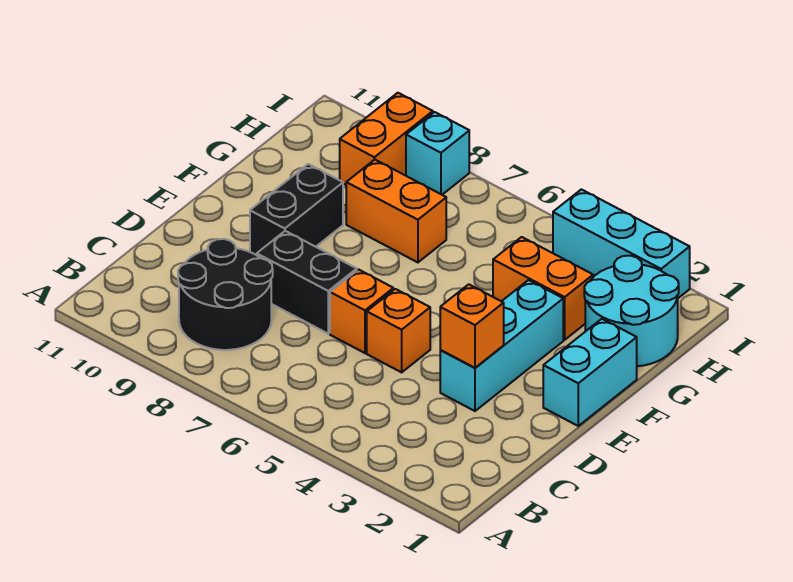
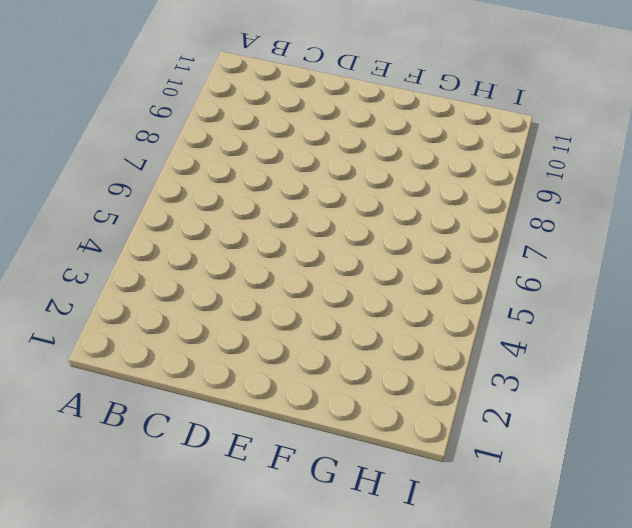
none -> black 2x2 round brick [178,239,273,350]
none -> cyan 1x3 brick [440,280,563,411]
none -> orange 1x1 brick [367,289,430,372]

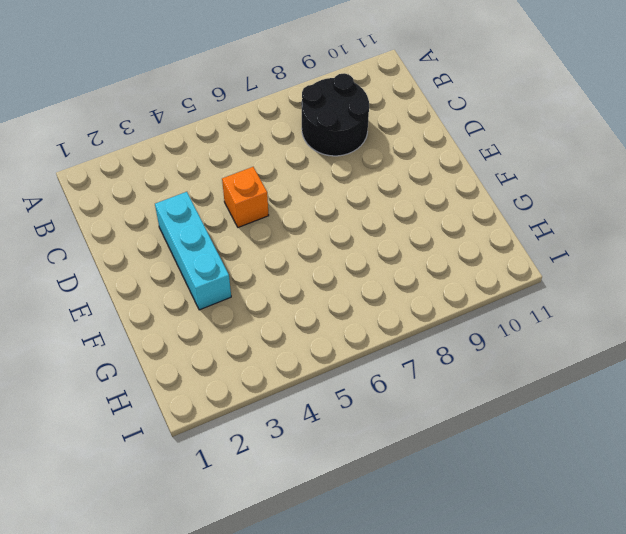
none -> orange 1x1 brick [330,270,393,353]
none -> black 1x2 brick [257,231,357,334]
none -> cyan 1x2 brick [543,319,637,426]

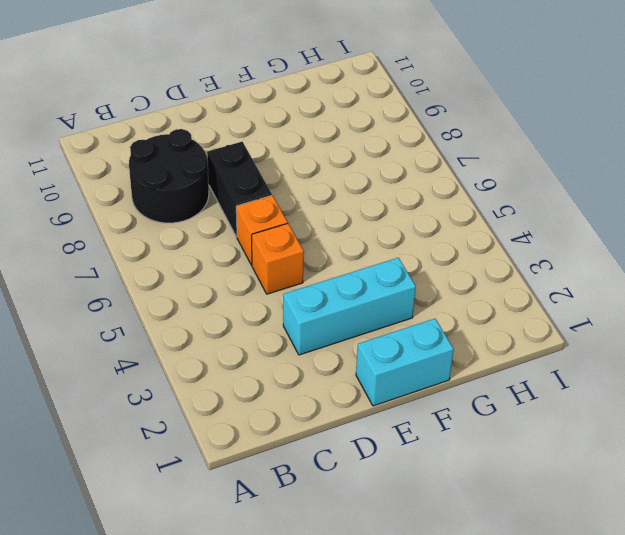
none -> black 1x2 brick [250,164,343,255]
none -> cyan 2x2 round brick [584,256,679,366]
none -> orange 1x2 brick [493,237,593,340]

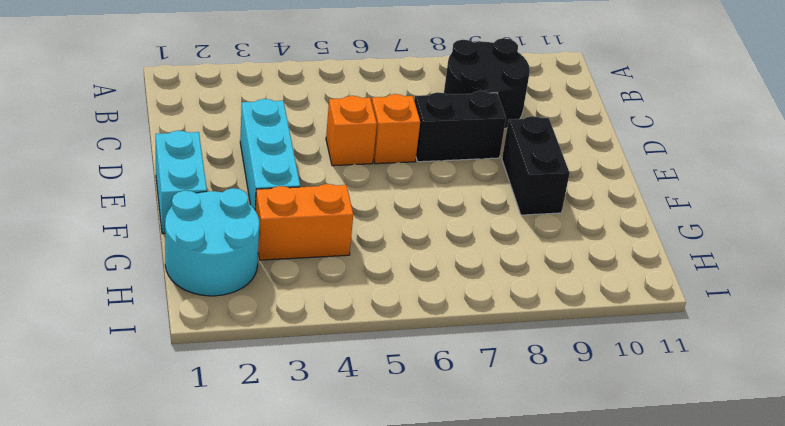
none -> orange 1x2 brick [346,160,446,262]
none -> orange 1x2 brick [340,93,433,185]
none -> cyan 1x3 brick [553,189,690,298]

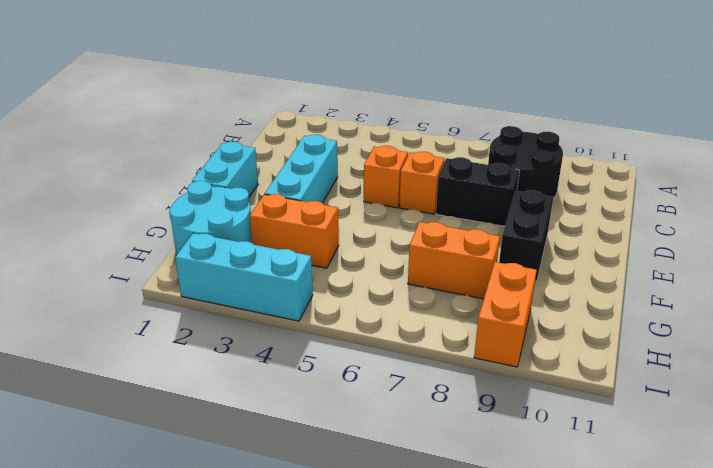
none -> cyan 1x1 brick [406,112,469,195]
none -> orange 1x1 brick [440,284,504,368]

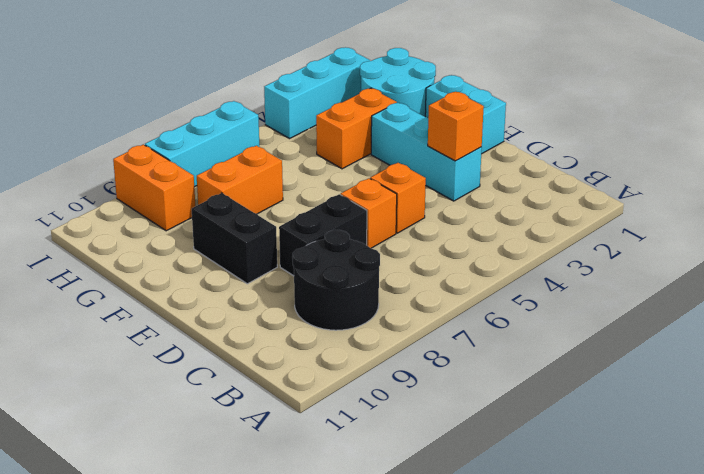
cyan 1x3 brick [145,101,259,187] -> cyan 1x1 brick [406,112,469,195]

